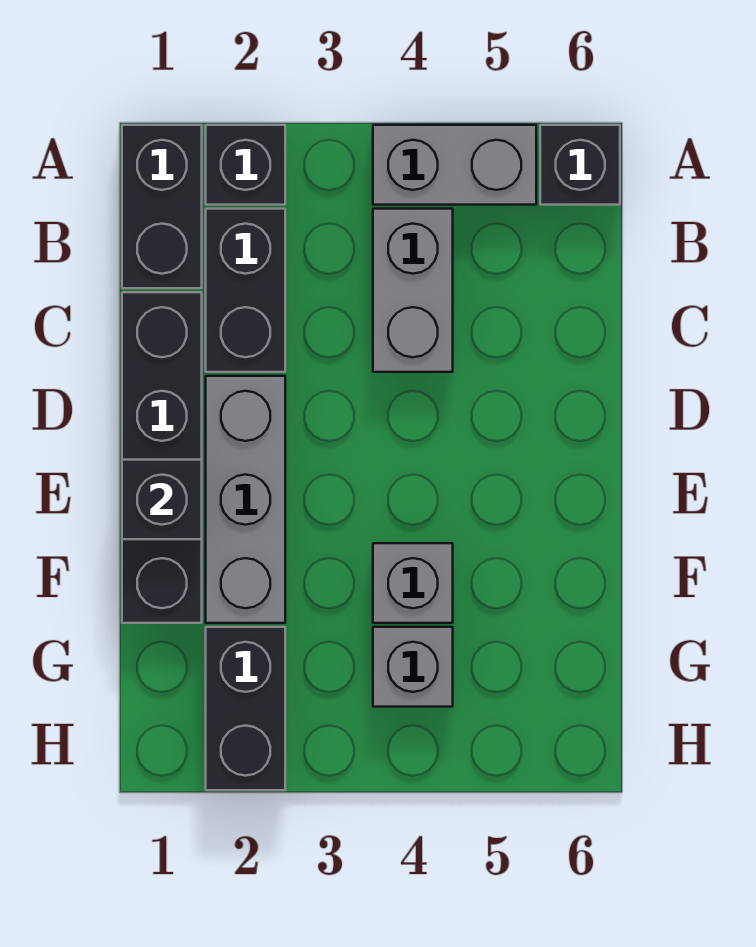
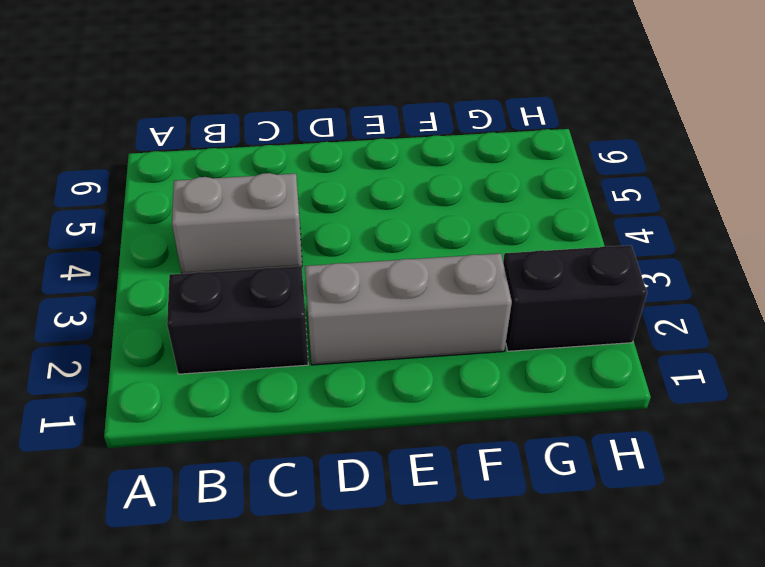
none -> black 1x2 brick [122,125,202,288]
none -> black 1x1 brick [206,125,285,205]
none -> grey 1x2 brick [373,125,536,205]

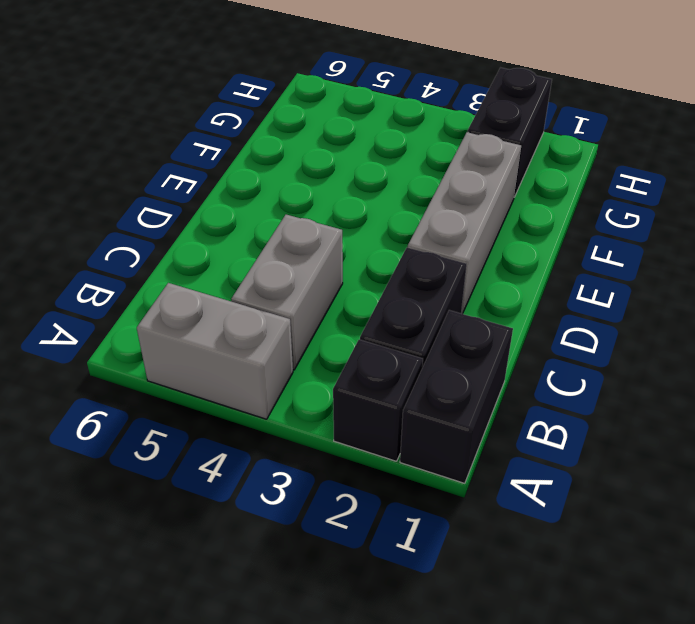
none -> black 1x1 brick [540,125,620,205]
none -> black 1x4 brick [122,292,202,623]
none -> grey 1x1 brick [373,543,453,623]

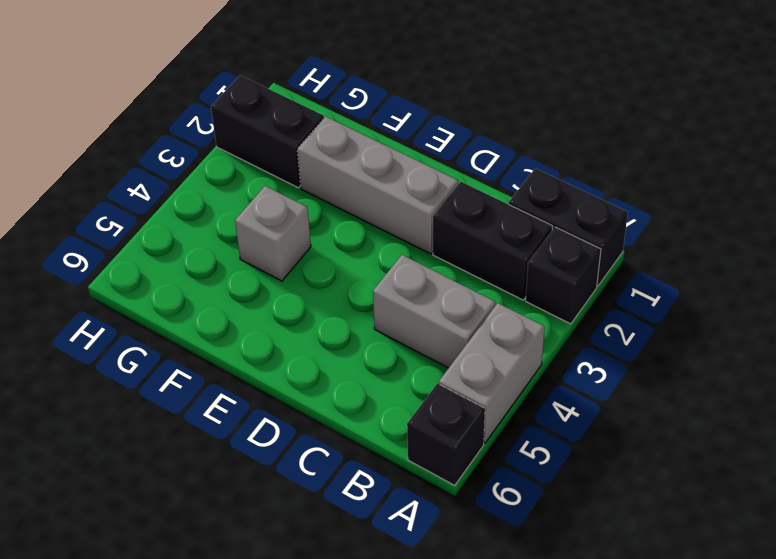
none -> black 1x4 brick [122,292,202,623]
none -> grey 1x1 brick [373,627,453,707]
none -> black 1x1 brick [122,460,202,539]

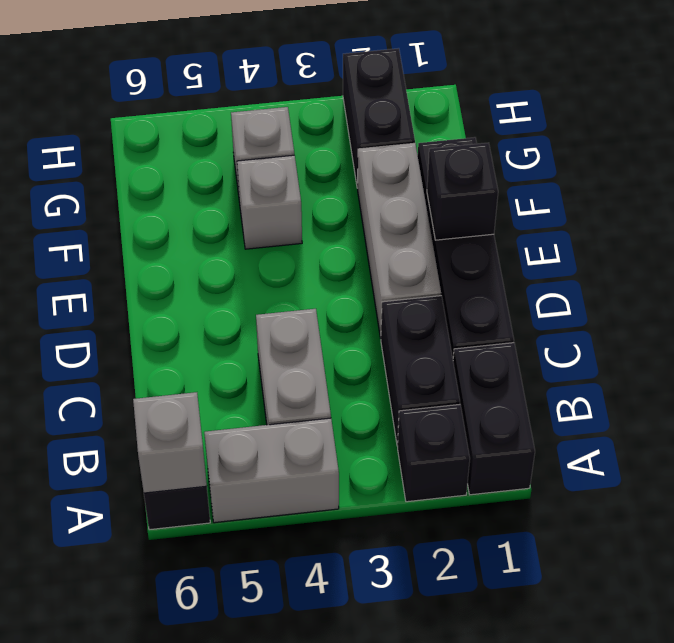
grey 1x1 brick [133,392,207,493] -> none

